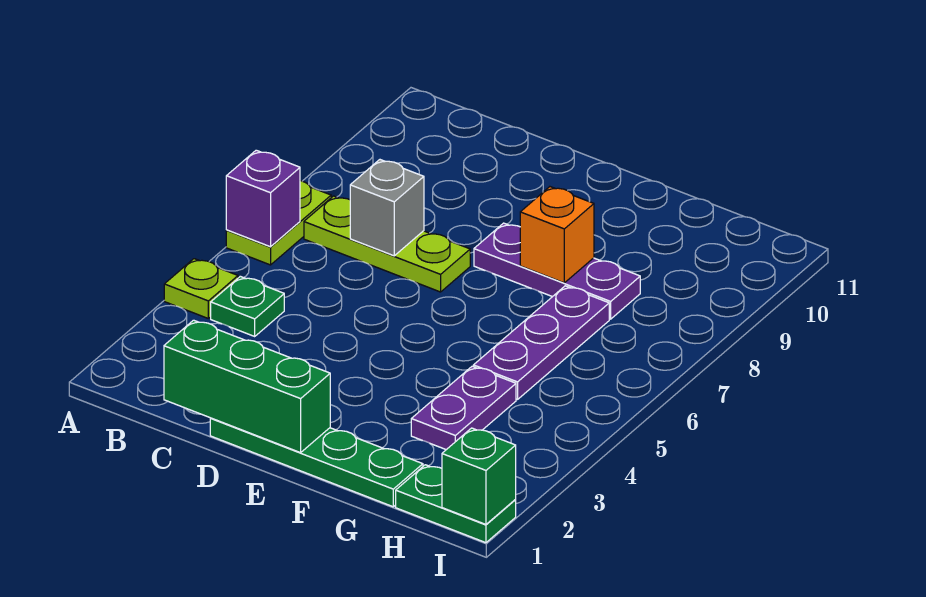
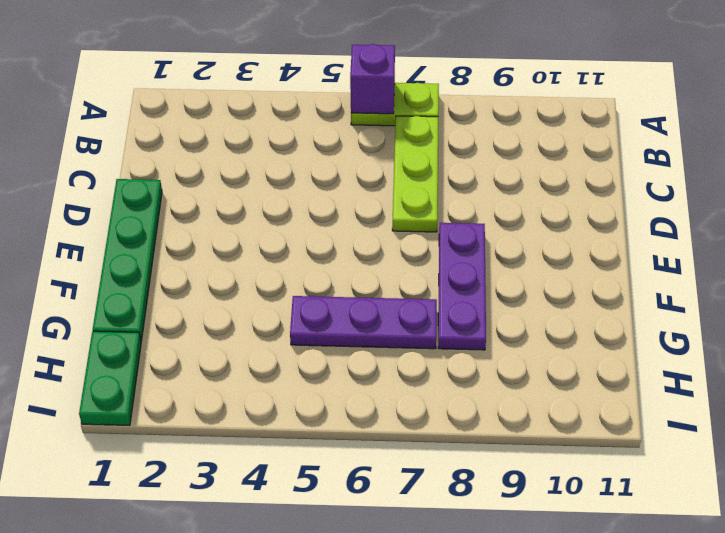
none -> lime 1x1 plate [164,259,238,318]
none -> green 1x1 plate [211,276,284,336]
none -> purple 1x2 plate [411,366,516,450]

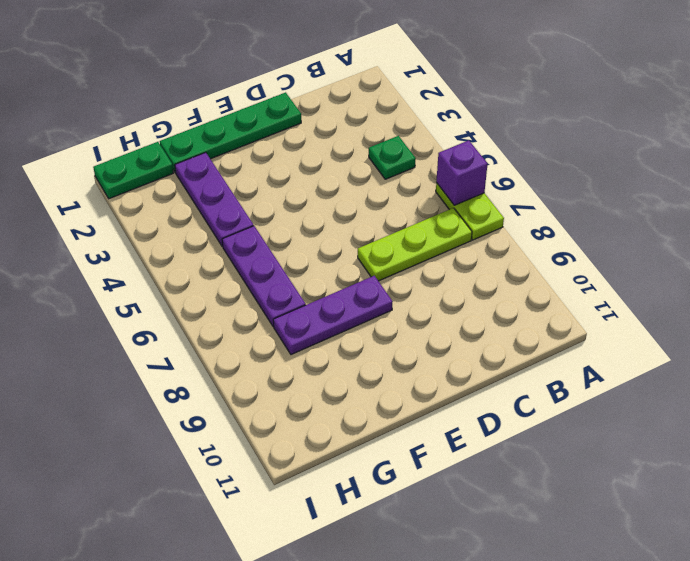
purple 1x3 plate [175,152,254,247] -> purple 1x2 plate [411,366,516,450]
none -> lime 1x1 plate [164,259,238,318]
none -> green 1x3 brick [164,320,330,453]
none -> grey 1x1 brick [350,160,424,256]

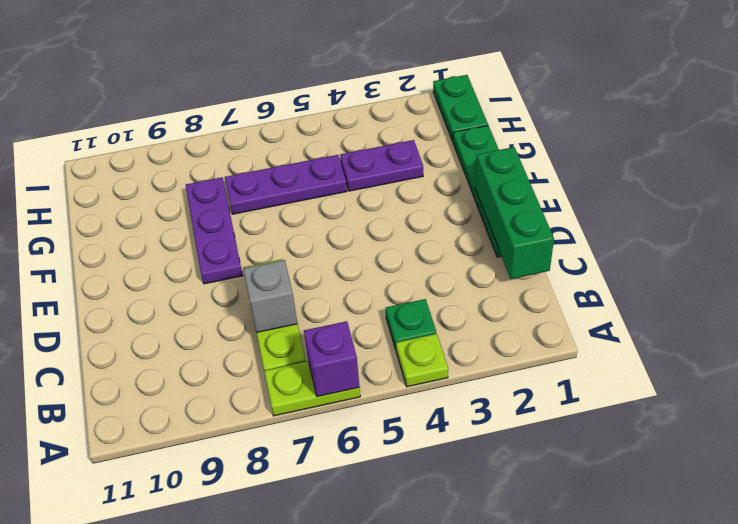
none -> orange 1x1 brick [520,187,594,283]
none -> green 1x1 brick [442,428,516,524]

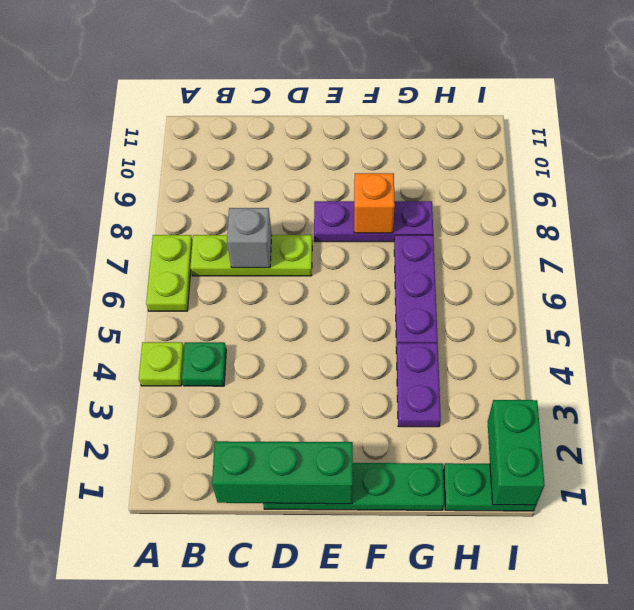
green 1x2 brick [488,400,545,505] -> green 1x1 brick [442,428,516,524]
none -> purple 1x1 brick [226,150,300,247]

